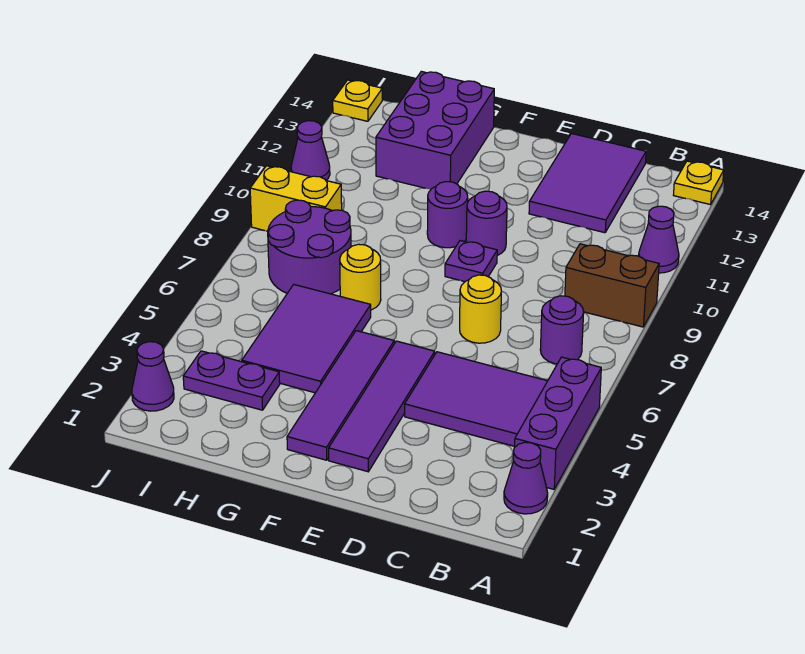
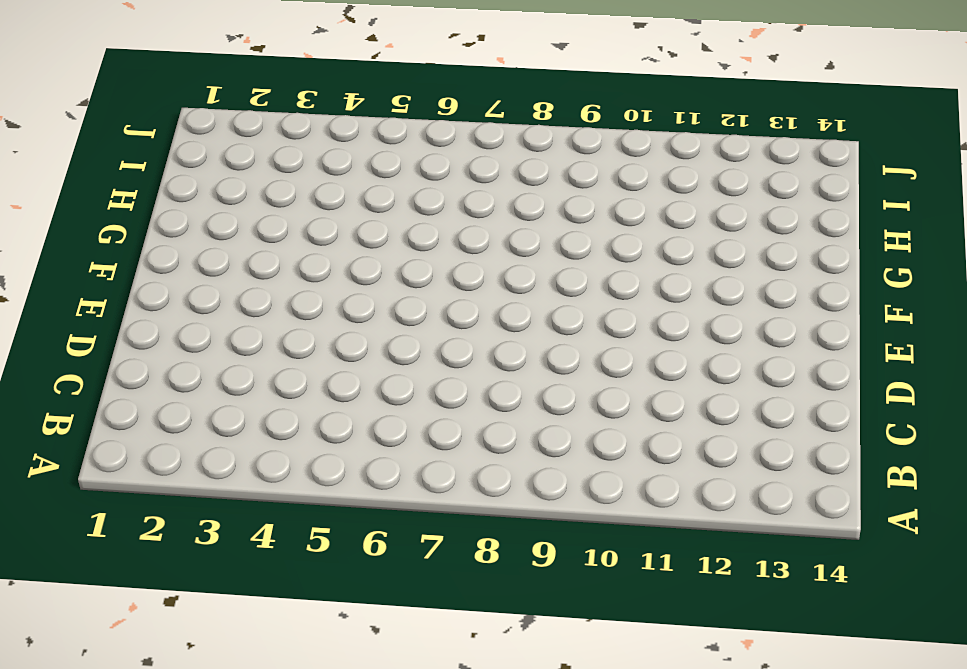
none -> purple 1x1 cone [504,442,548,514]
none -> purple 1x3 brick [515,357,601,489]
none -> brown 1x2 brick [565,244,659,327]

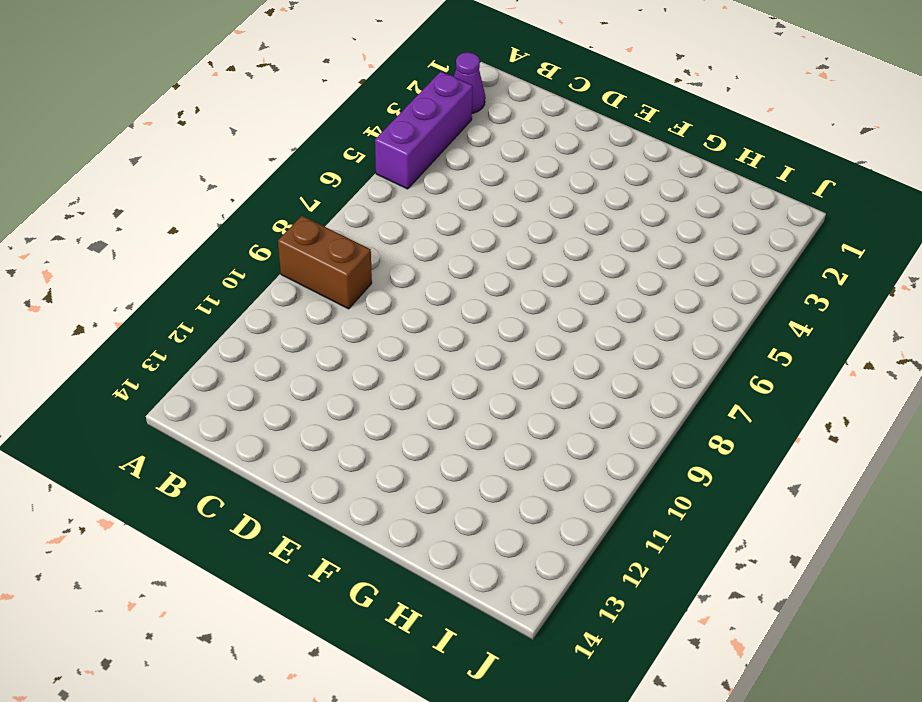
none -> purple 1x1 cone [639,206,679,273]
none -> yellow 1x1 plate [674,161,724,205]
none -> purple 2x3 tile [405,352,547,446]

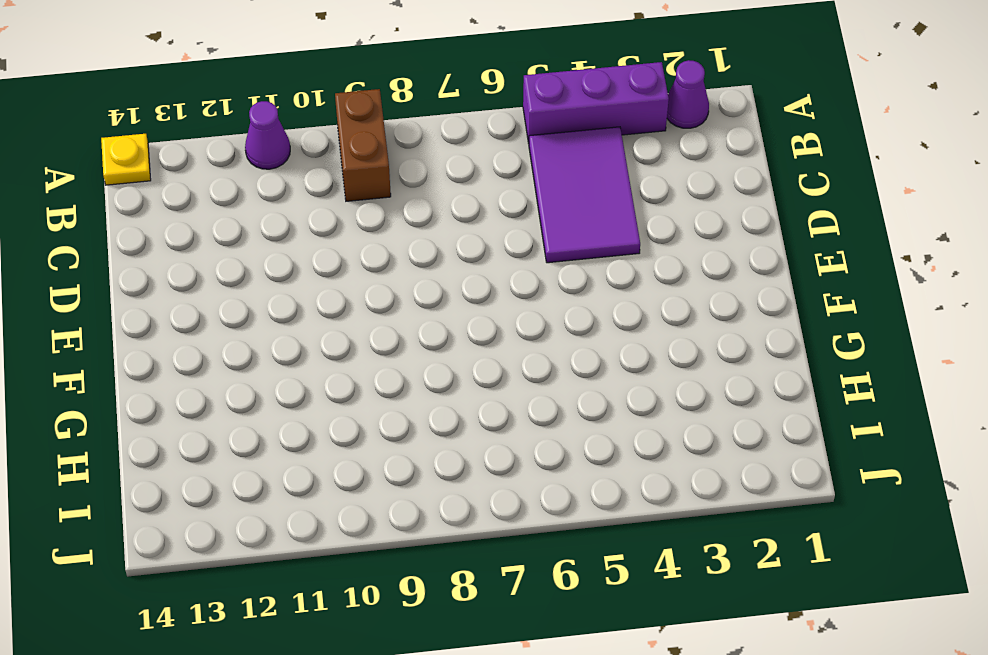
none -> purple 1x1 round brick [540,296,584,364]
none -> purple 2x3 tile [529,134,646,233]
none -> yellow 1x1 round brick [460,275,501,343]

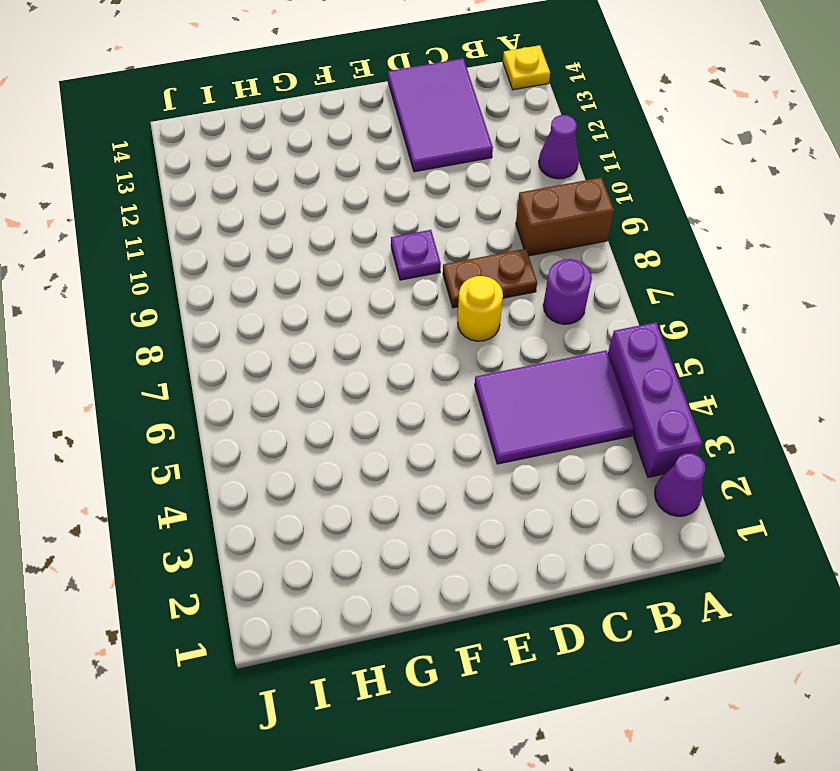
brown 1x2 plate [443,249,537,308] -> none
none -> purple 1x4 tile [329,341,435,472]
none -> purple 1x1 round brick [466,191,507,256]
none -> purple 1x4 tile [287,331,394,460]

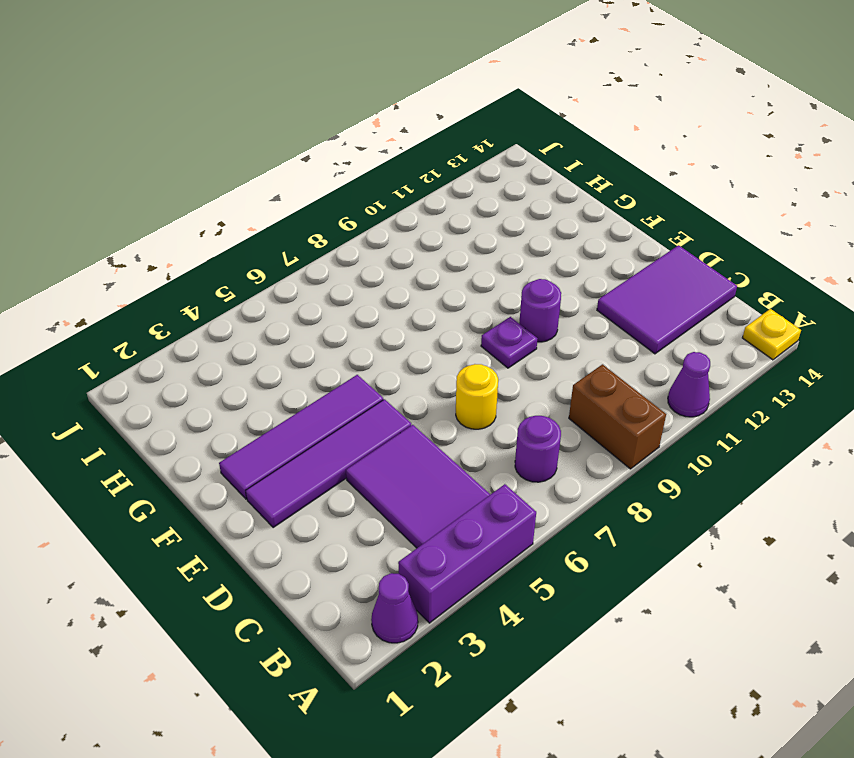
none -> purple 1x1 round brick [427,182,468,248]
none -> purple 2x3 tile [242,285,371,393]
none -> yellow 1x1 round brick [340,244,381,310]

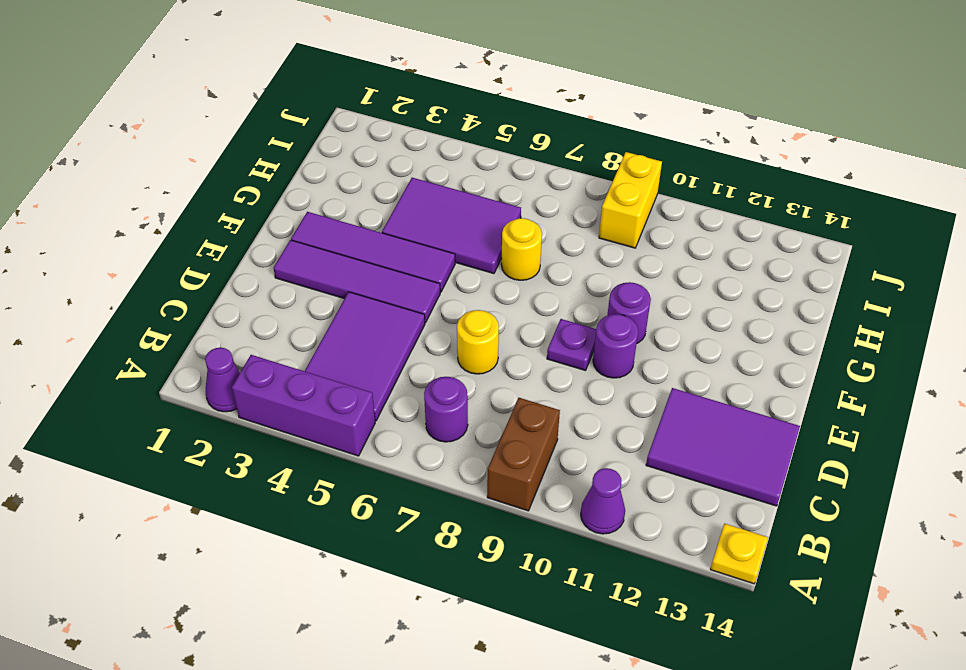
none -> purple 2x3 brick [376,71,494,189]
none -> purple 1x2 plate [183,351,280,410]
none -> purple 2x2 round brick [268,200,351,294]

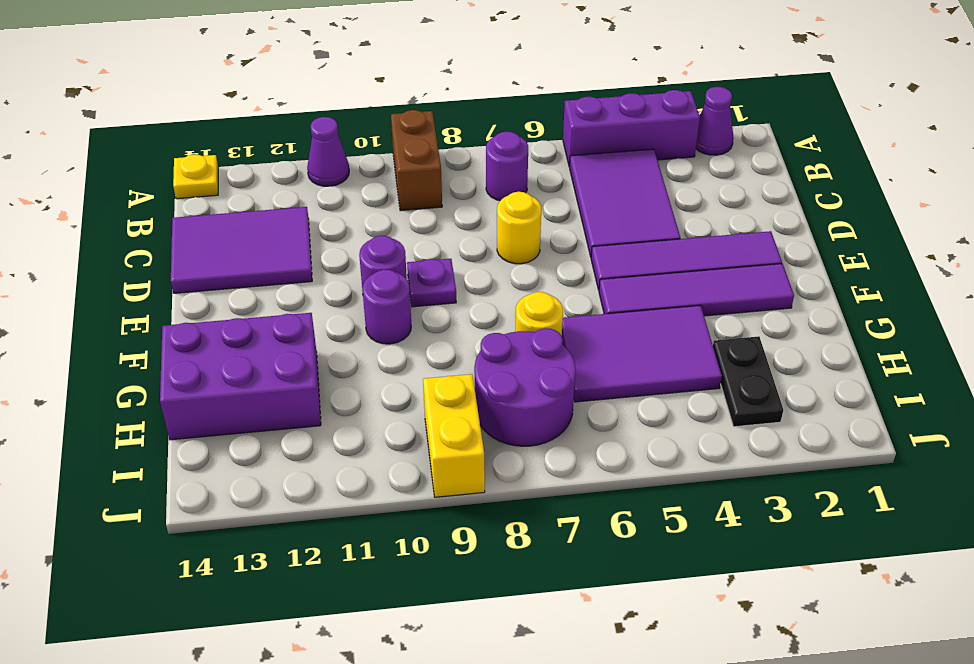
black 1x2 plate [713,336,783,427] -> purple 1x2 plate [183,351,280,410]
none -> purple 1x1 cone [132,342,174,411]
none -> purple 1x1 cone [291,121,330,180]
none -> yellow 1x1 plate [333,80,382,121]

